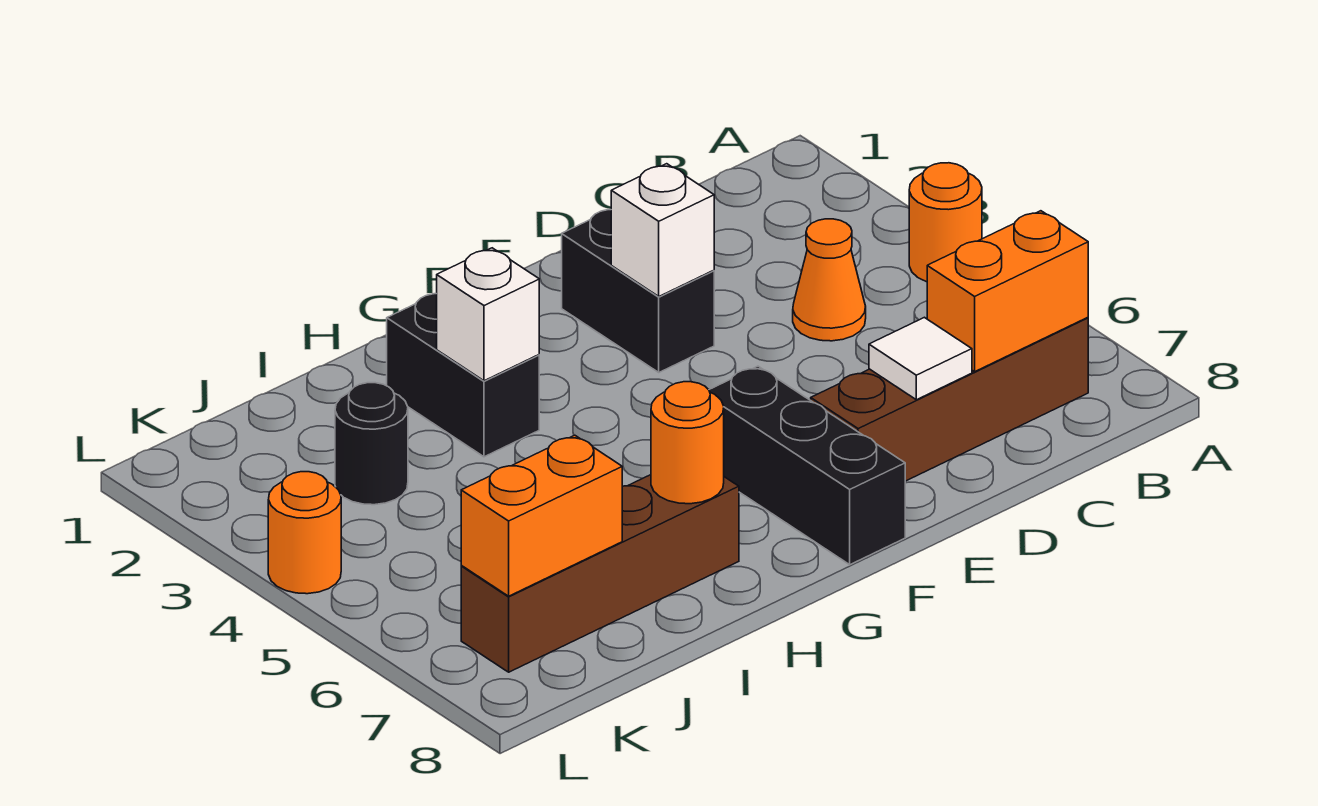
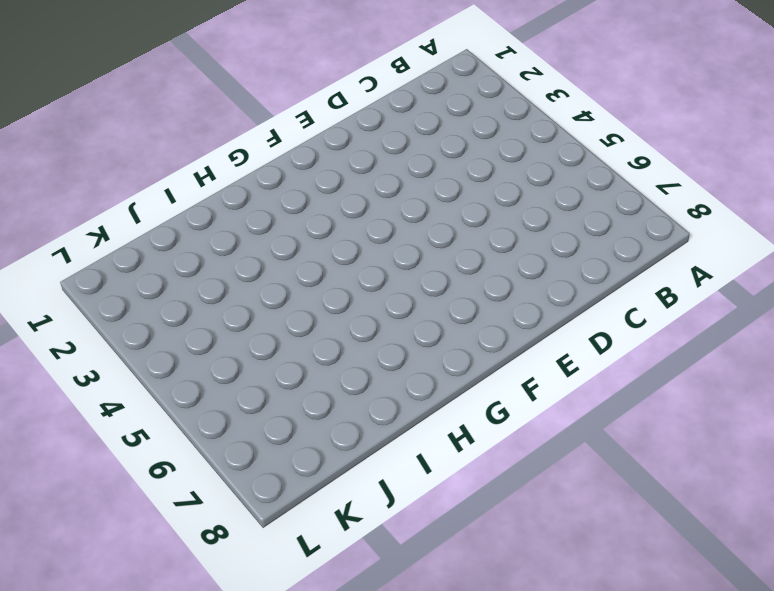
none -> orange 1x1 round brick [909,163,982,282]
none -> brown 1x4 brick [811,317,1088,481]
none -> orange 1x1 cone [793,219,866,341]

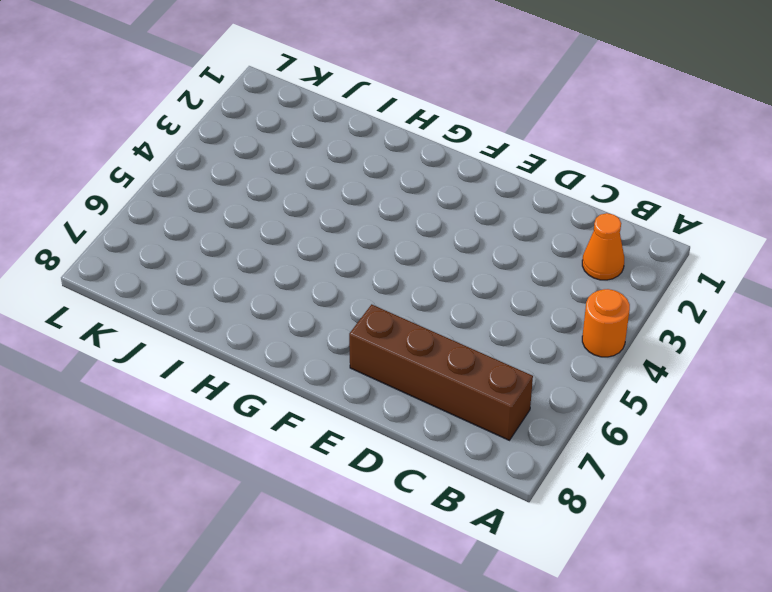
orange 1x1 cone [582,213,624,280] -> orange 1x1 cone moved to [793,219,866,341]
none -> black 1x2 brick [562,210,714,372]
none -> black 1x3 brick [709,366,905,565]
none -> black 1x2 brick [387,294,539,457]

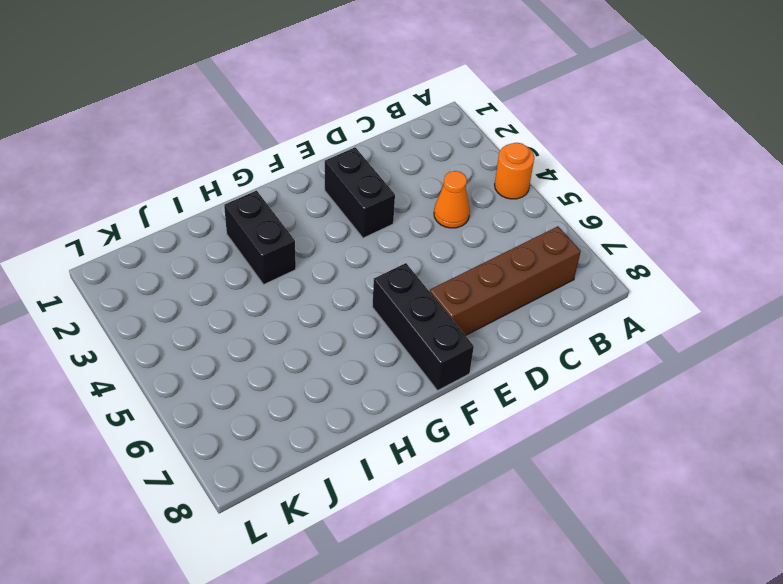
none -> brown 1x4 brick [461,475,739,672]
none -> black 1x1 round brick [335,383,408,505]
none -> orange 1x1 round brick [268,472,341,594]

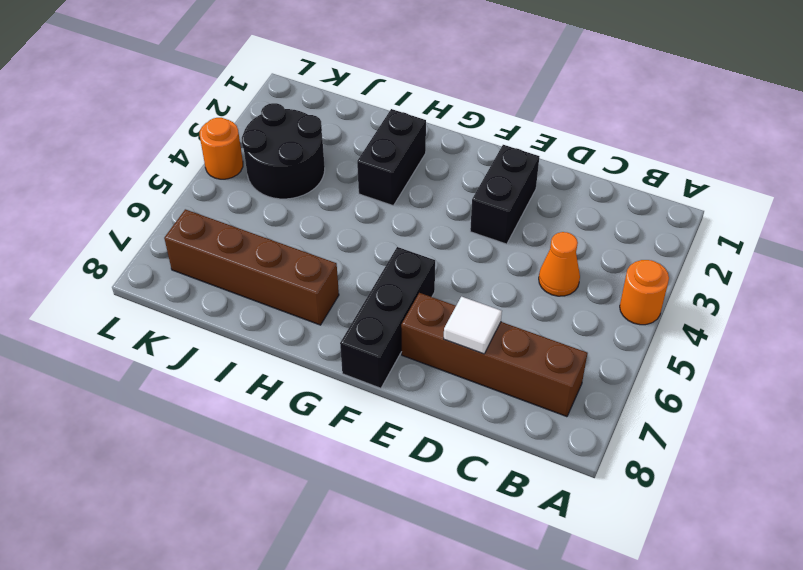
black 2x2 round brick [242,103,325,199] -> black 1x1 round brick [335,383,408,505]
none -> orange 1x2 brick [927,211,1088,372]
none -> white 1x1 brick [611,164,714,296]
none -> white 1x1 brick [437,248,539,381]

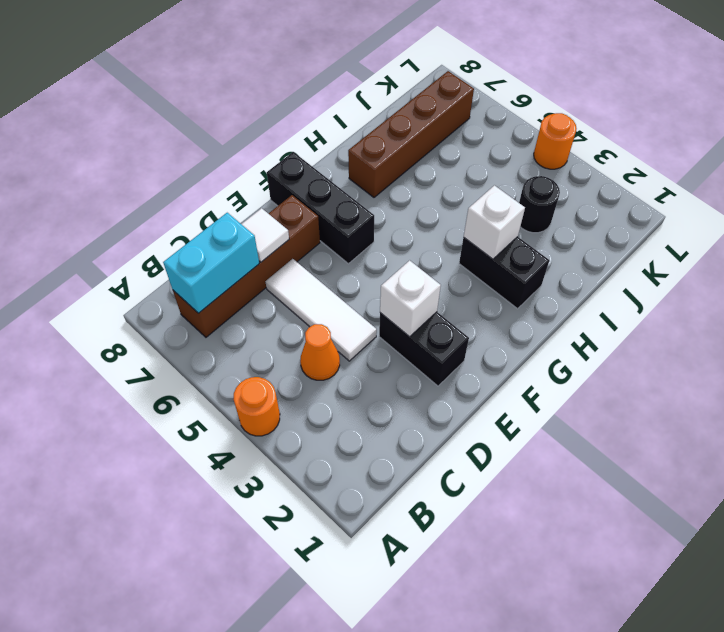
cyan 1x2 brick [163,213,259,313] -> orange 1x2 brick [927,211,1088,372]
white 1x3 tile [265,259,377,361] -> none
none -> orange 1x1 round brick [651,382,724,504]
none -> orange 1x2 brick [461,435,622,596]

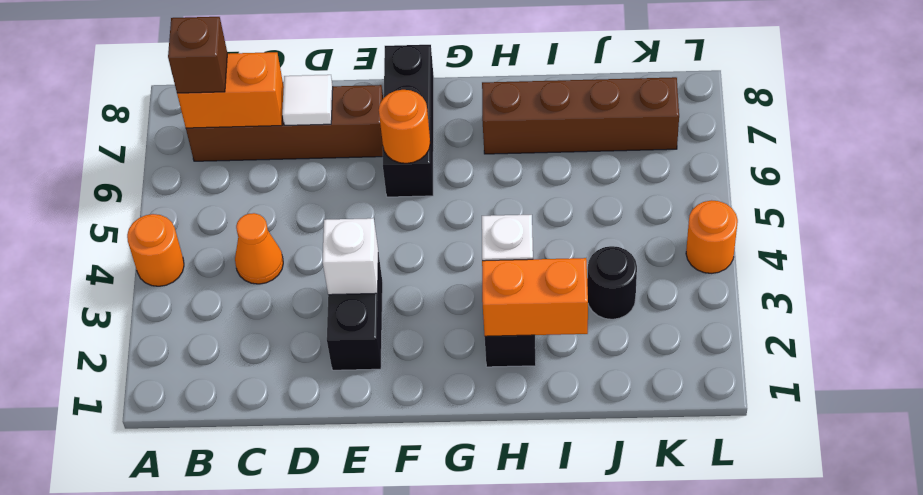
brown 1x1 brick [168,17,227,93] -> none
orange 1x1 round brick [379,90,430,163] -> orange 1x1 round brick moved to [651,382,724,504]
orange 1x2 brick [482,258,588,336] -> orange 1x2 brick moved to [461,435,622,596]

